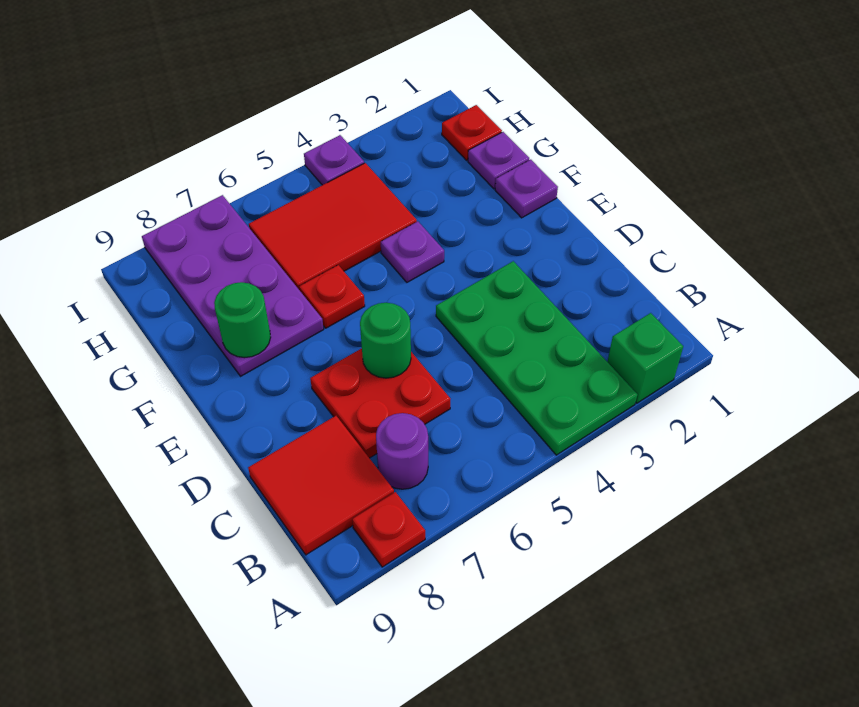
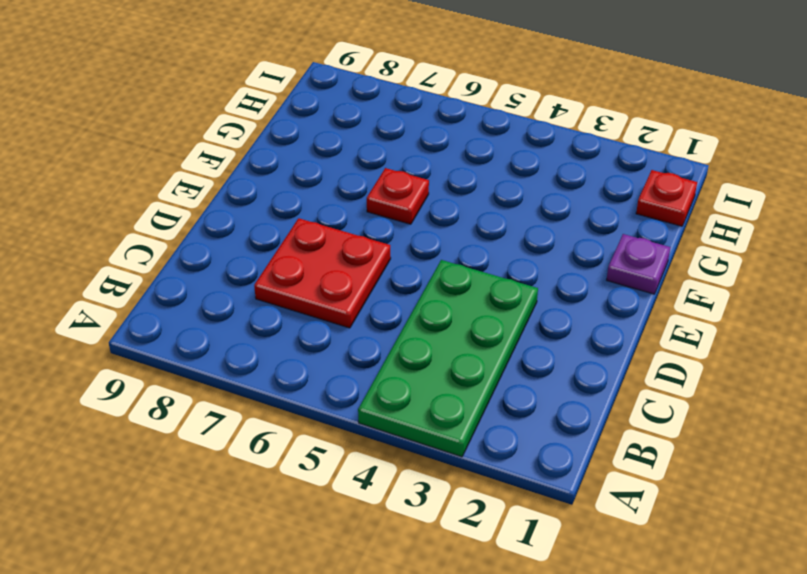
none -> green 1x1 brick [607,313,683,403]
none -> red 1x1 plate [352,492,425,567]
none -> purple 1x1 round brick [376,413,428,489]

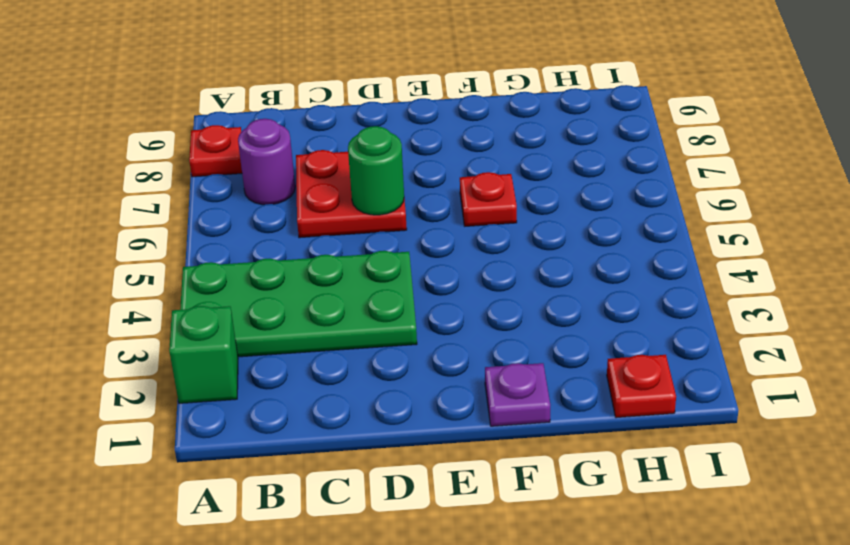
none -> red 2x2 tile [248,416,394,555]
none -> purple 1x1 plate [381,221,444,282]
none -> purple 2x4 plate [142,195,324,376]

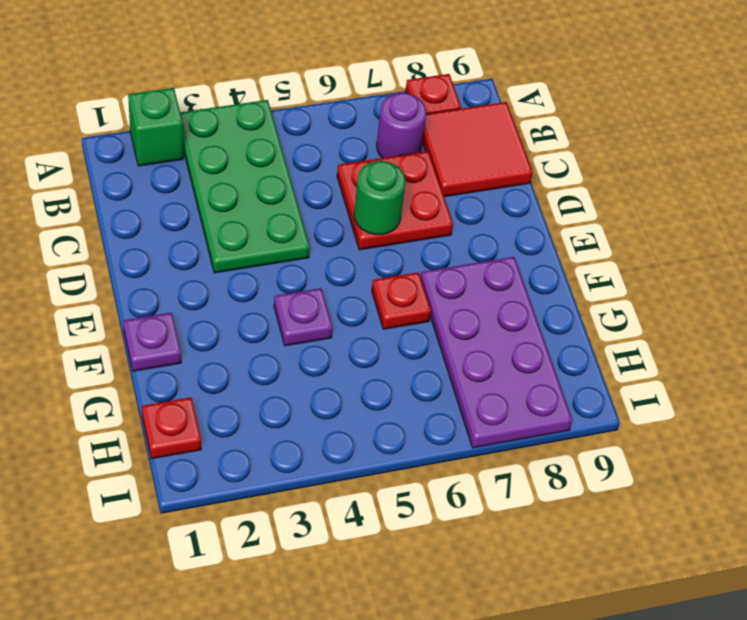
none -> purple 1x1 plate [468,132,529,189]
none -> red 2x3 tile [249,163,417,290]
none -> purple 1x1 plate [304,135,364,185]

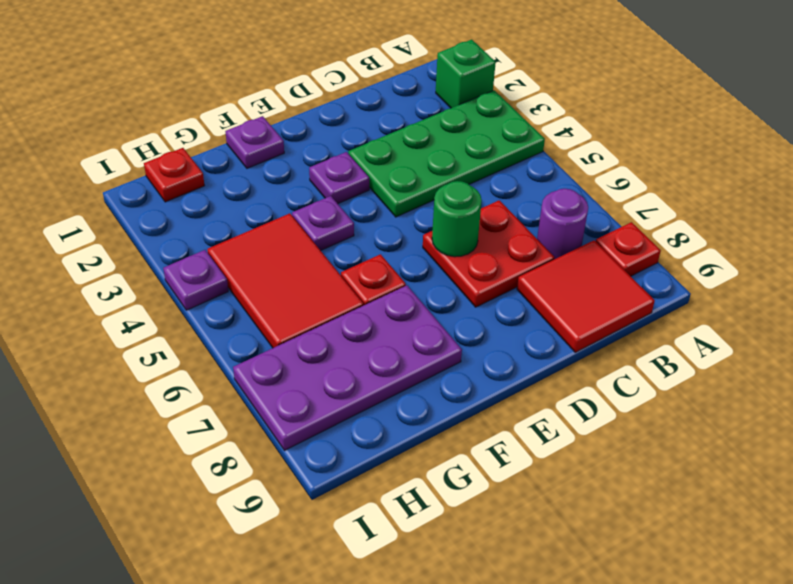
purple 1x1 plate [309,152,369,204] -> purple 1x1 plate moved to [468,132,529,189]
none -> green 1x1 round brick [214,282,271,358]

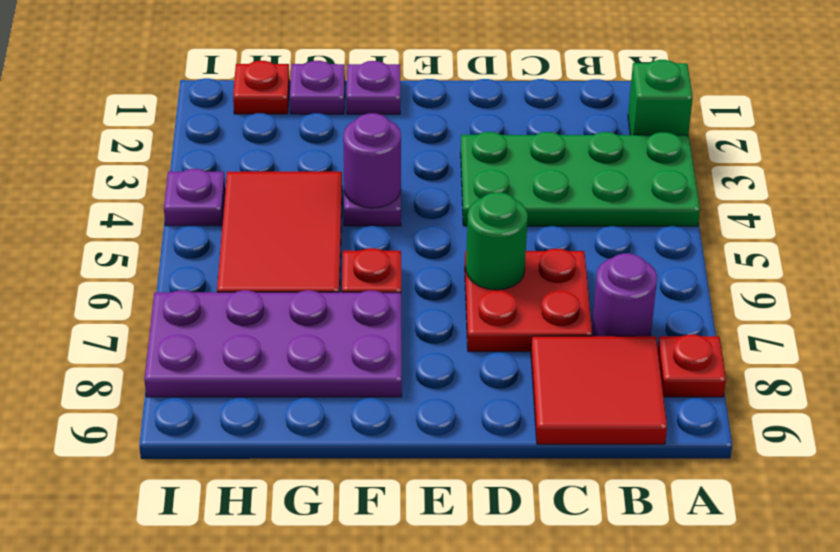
purple 1x1 round brick [343,113,401,208] -> none
none -> green 1x1 round brick [214,282,271,358]

